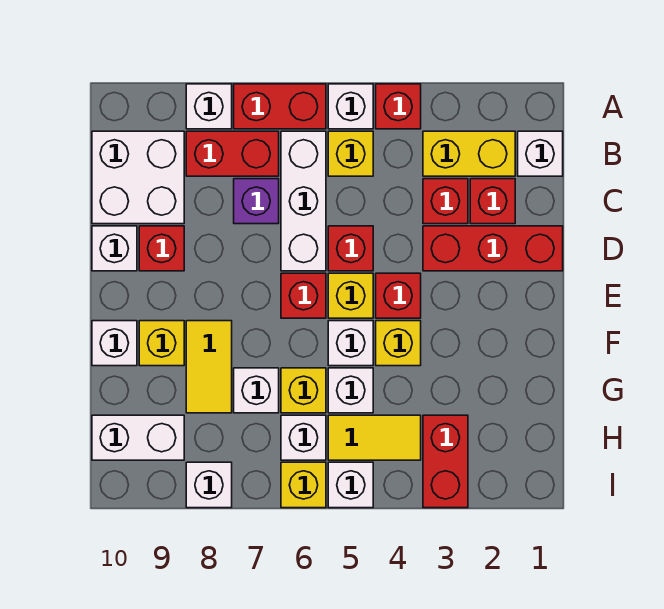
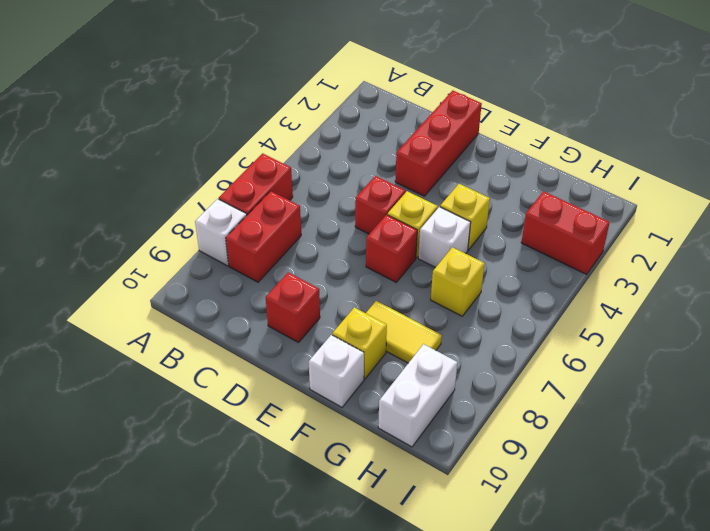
none -> red 1x1 brick [376,84,421,129]
none -> white 1x1 brick [328,84,373,129]
none -> white 1x1 brick [518,131,563,176]
none -> yellow 1x2 brick [423,131,515,176]

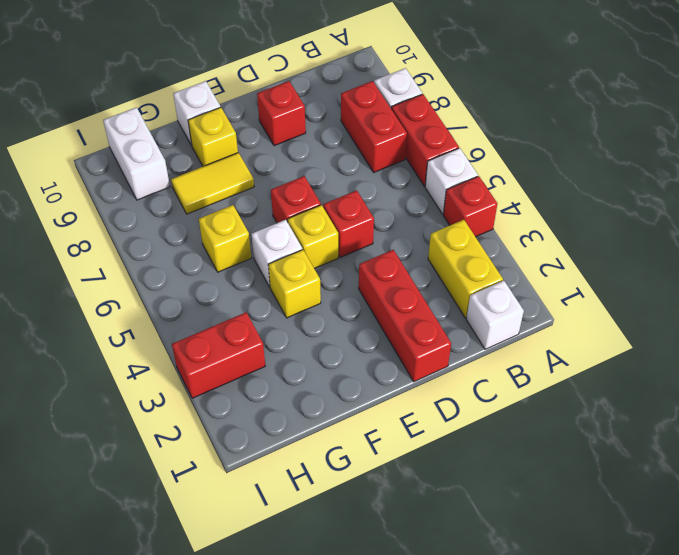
none -> yellow 1x1 brick [328,131,373,176]
none -> white 1x3 brick [281,131,326,271]
none -> white 2x2 brick [92,131,184,224]
none -> red 1x1 brick [470,179,515,224]

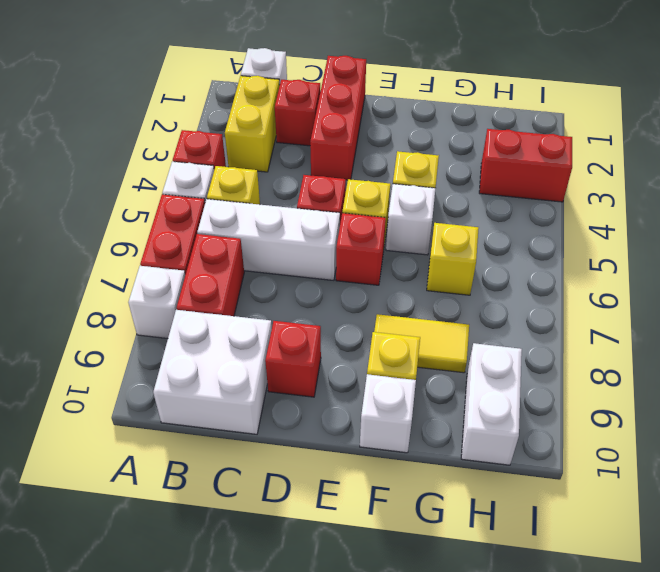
none -> red 1x1 brick [423,179,468,224]
none -> purple 1x1 brick [234,179,279,224]
none -> white 1x1 brick [92,226,137,271]
none -> red 1x1 brick [376,273,421,318]

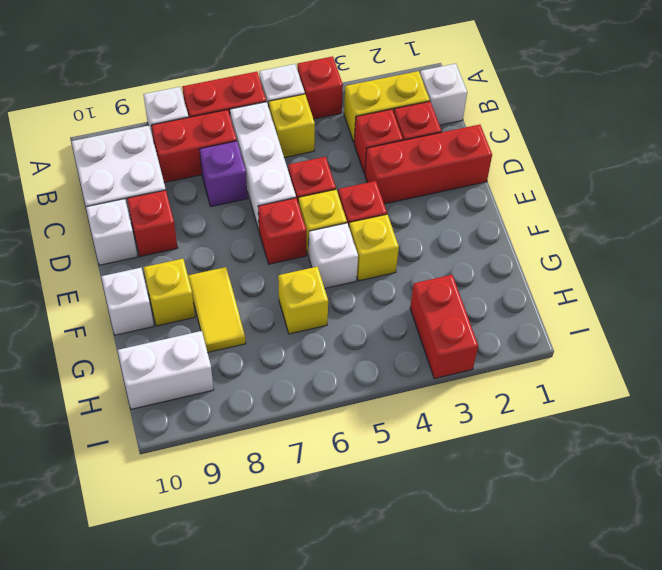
none -> white 1x1 brick [328,368,373,413]
none -> white 1x1 brick [234,368,279,413]
none -> yellow 1x2 tile [328,415,421,460]
none -> white 1x1 brick [281,415,326,460]

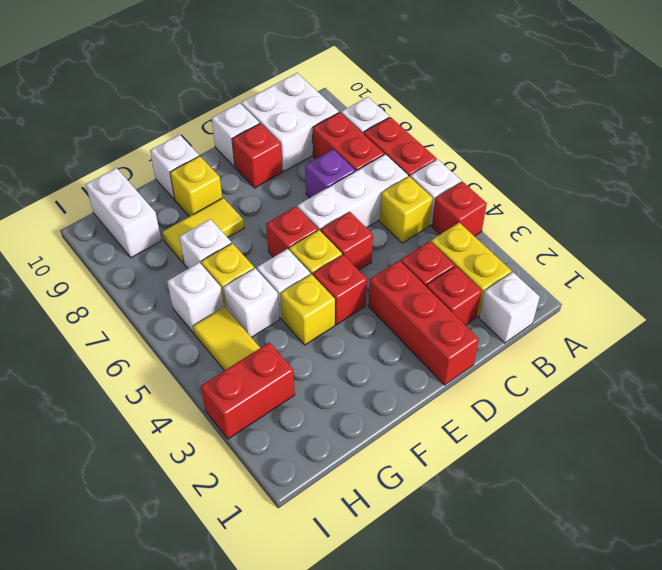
none -> white 1x1 brick [328,462,373,508]
none -> yellow 1x1 brick [281,462,326,508]
none -> white 1x1 brick [186,462,232,508]

